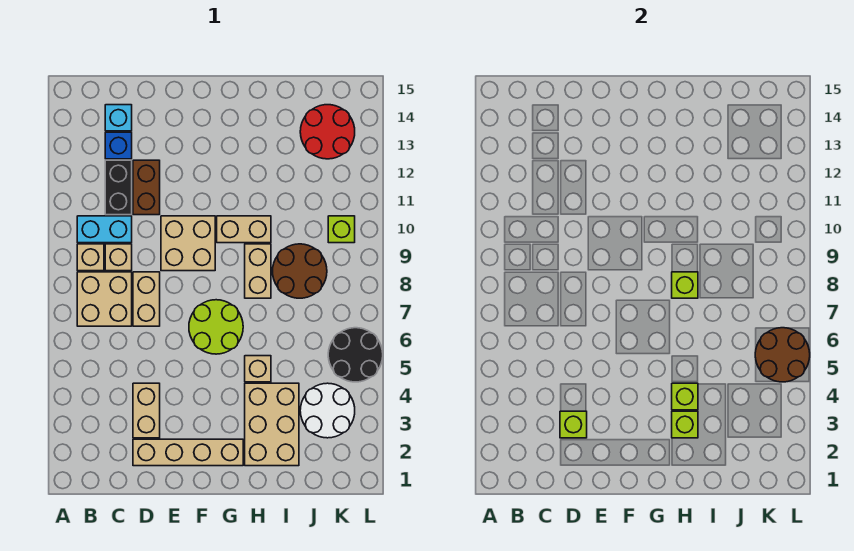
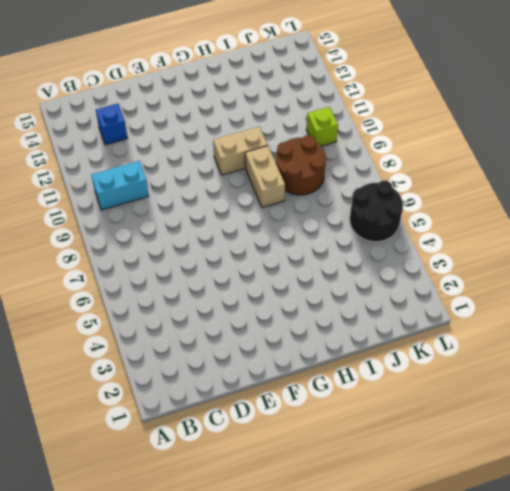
none -> tan 2x2 brick [77,272,132,326]
none -> tan 1x1 brick [77,244,104,271]
none -> tan 1x1 brick [105,244,132,271]

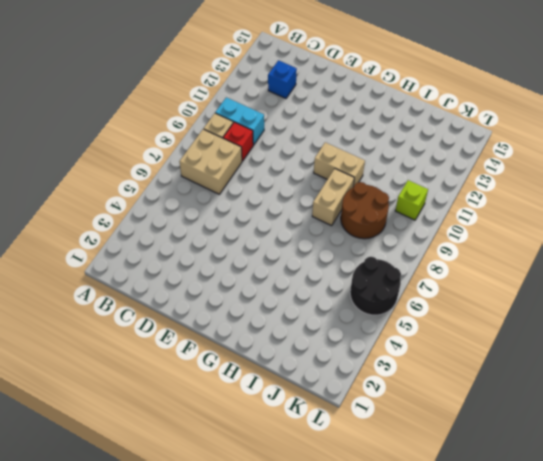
red 1x1 brick [223,122,253,161] -> tan 1x1 brick [105,244,132,271]
none -> black 1x2 brick [105,160,132,215]
none -> cyan 1x1 brick [105,105,132,131]
none -> tan 1x4 brick [133,439,243,466]

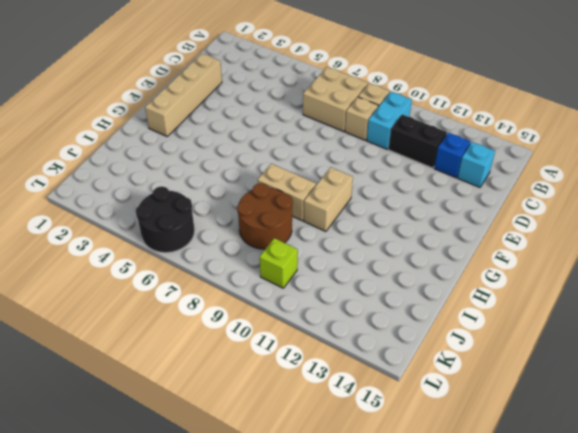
none -> tan 1x2 brick [133,383,160,438]
none -> tan 1x2 brick [133,272,160,326]
none -> brown 1x2 brick [133,160,160,215]

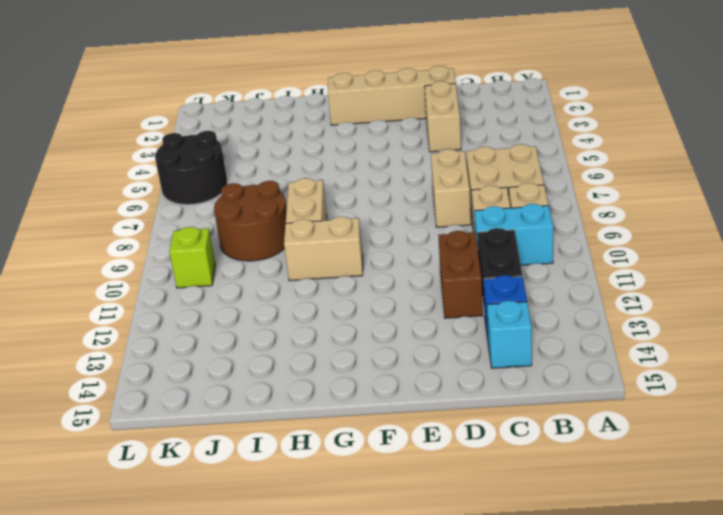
none -> tan 2x2 brick [161,216,215,271]
none -> lime 2x2 round brick [189,300,243,354]
none -> tan 2x3 brick [245,383,299,466]

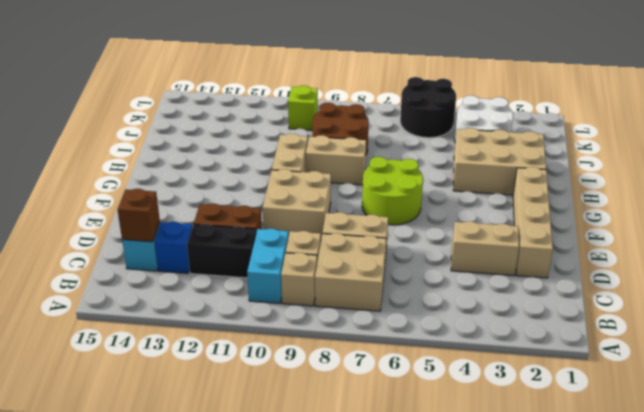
brown 1x1 brick [117,189,160,242] -> none
none -> tan 1x1 brick [245,356,271,382]
none -> red 2x2 round brick [300,105,355,159]
none -> lime 1x1 brick [560,411,587,438]

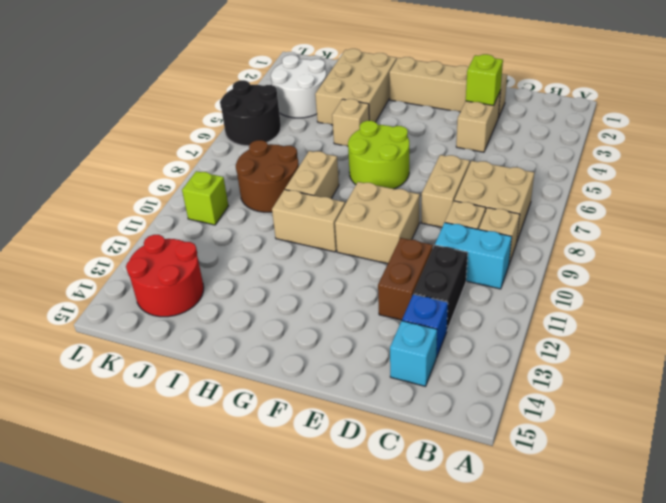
none -> lime 1x1 brick [672,411,698,438]
none -> lime 1x1 brick [672,383,698,410]
none -> lime 1x1 brick [672,272,698,298]

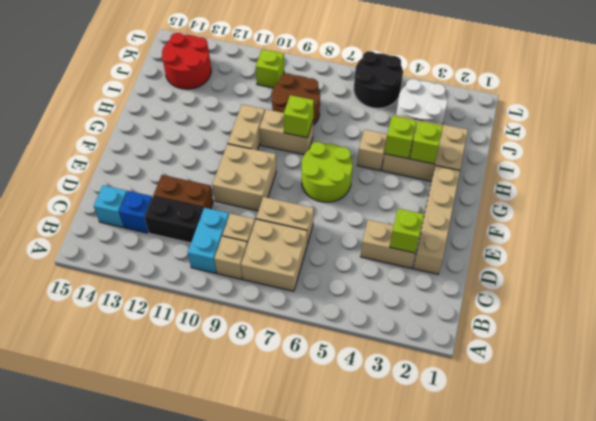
none -> brown 2x2 round brick [755,328,810,382]

